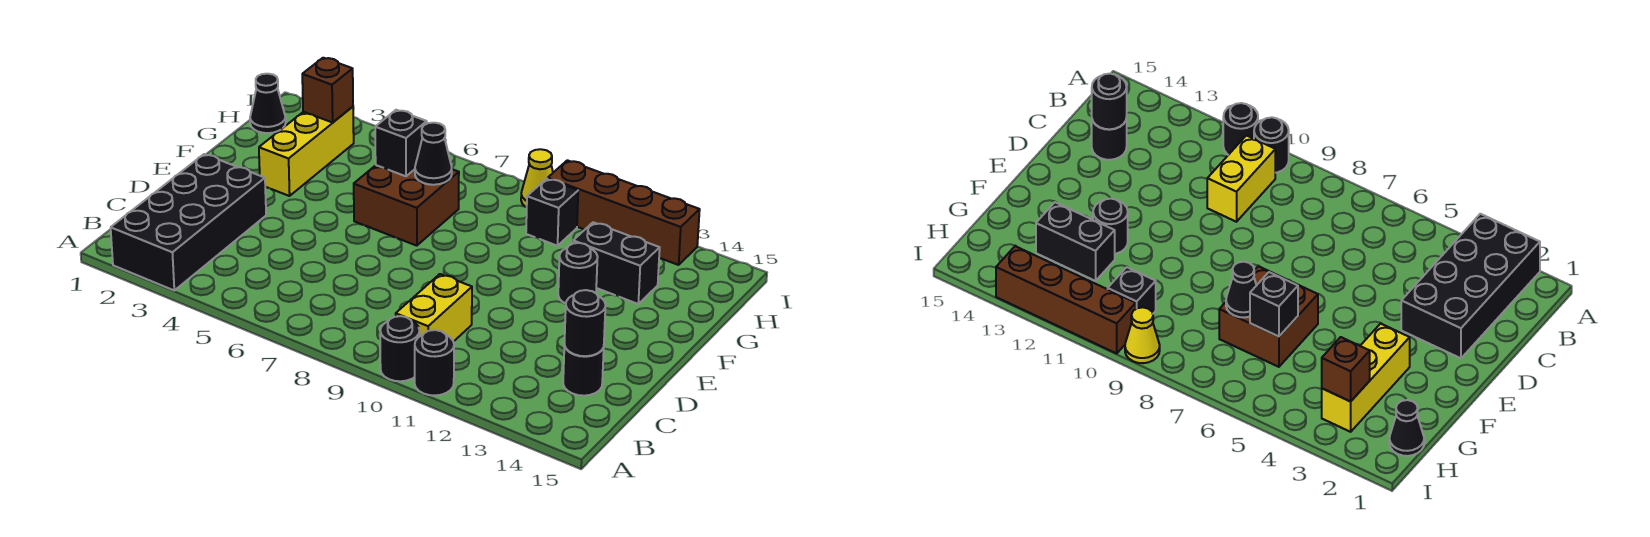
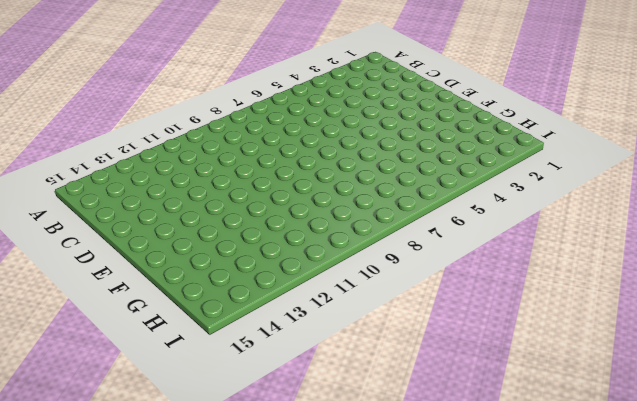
none -> black 2x4 brick [111,154,266,290]
none -> black 1x1 round brick [380,316,420,381]
none -> black 1x1 round brick [415,330,454,395]

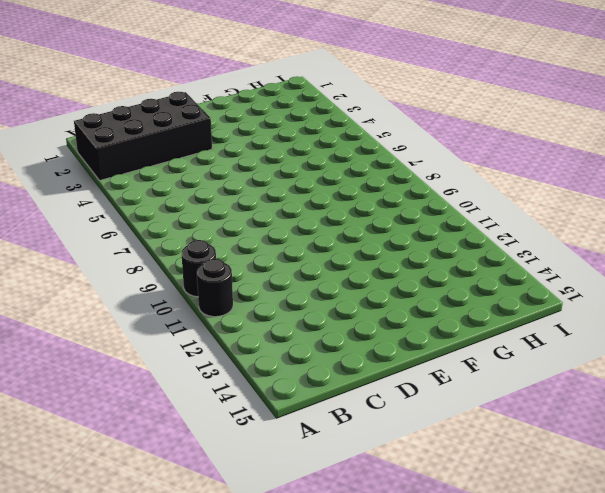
none -> yellow 1x2 brick [396,274,472,342]
none -> black 1x1 round brick [563,346,604,396]
none -> yellow 1x3 brick [259,107,354,196]

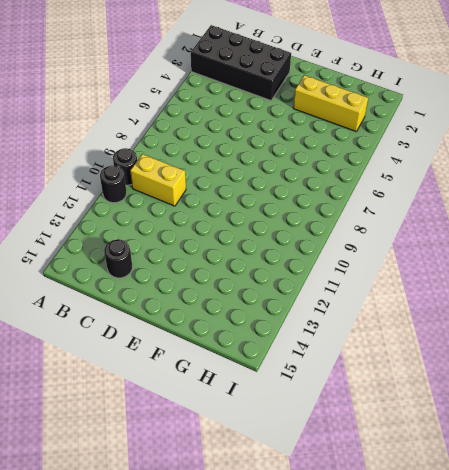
none -> brown 2x2 brick [354,165,459,246]
none -> black 1x1 round brick [558,243,598,304]
none -> black 1x2 brick [573,222,660,304]

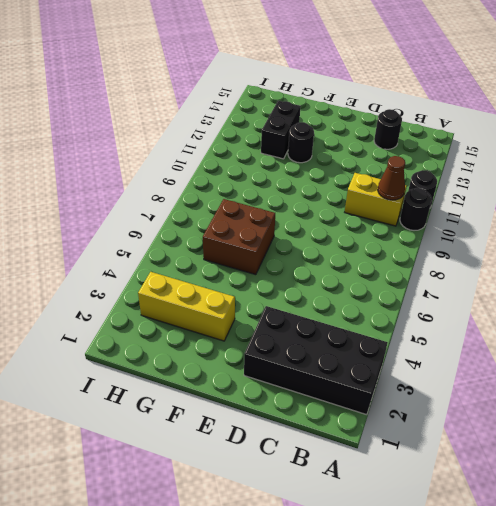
brown 1x1 cone [378,156,405,200] -> none
none -> black 1x1 cone [250,74,286,133]
none -> black 1x1 brick [526,179,578,246]
none -> yellow 1x1 cone [521,149,553,207]

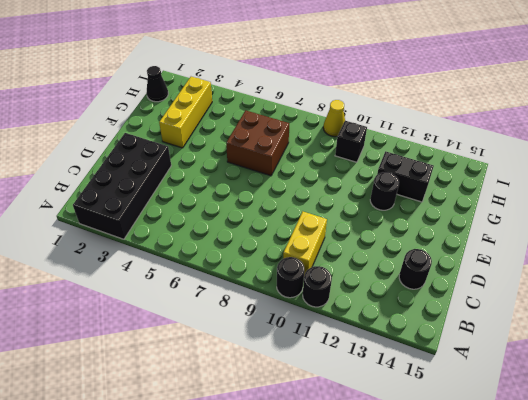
none -> brown 1x4 brick [548,160,700,265]
none -> black 1x1 round brick [564,290,606,356]
none -> black 1x1 brick [375,110,427,176]

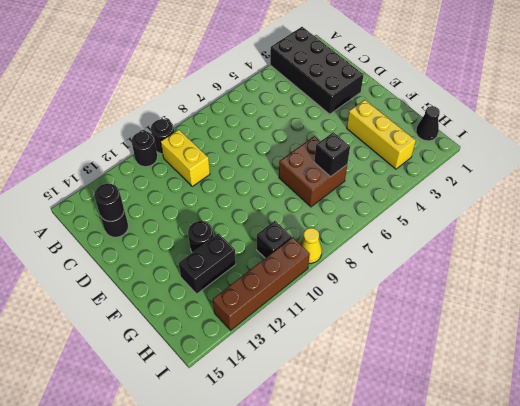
none -> black 1x1 cone [415,123,452,185]
none -> brown 1x1 brick [302,58,353,122]

